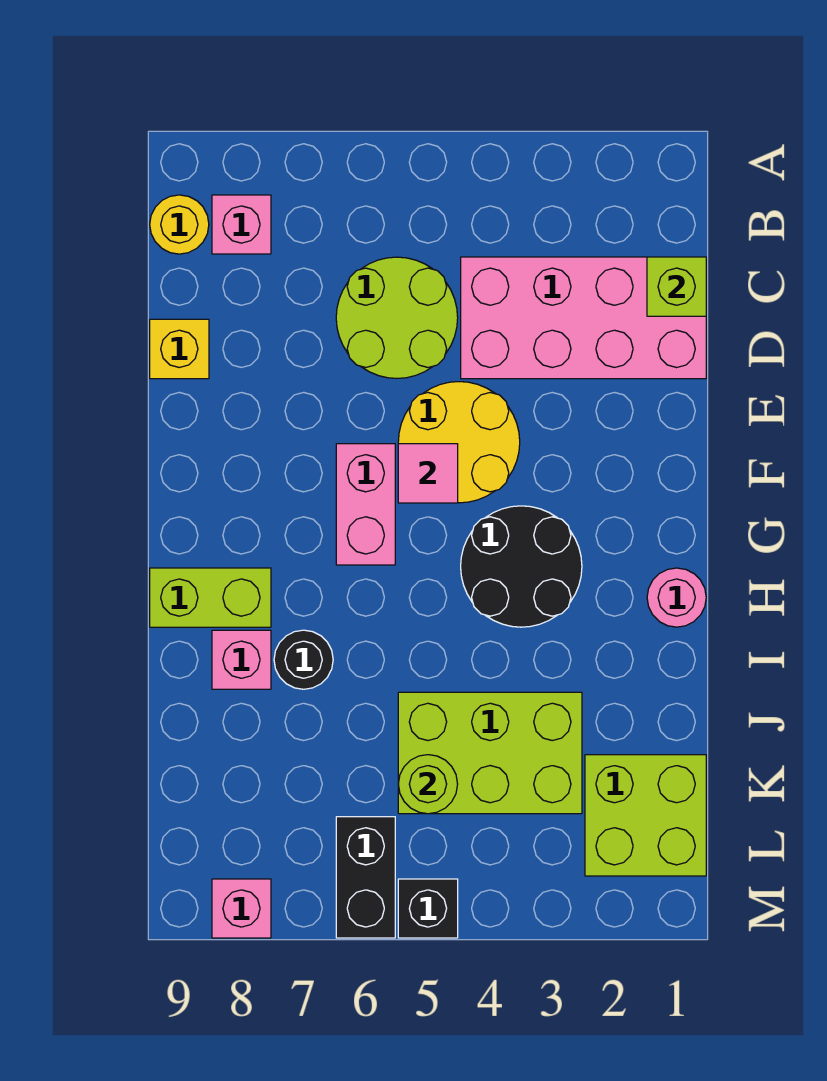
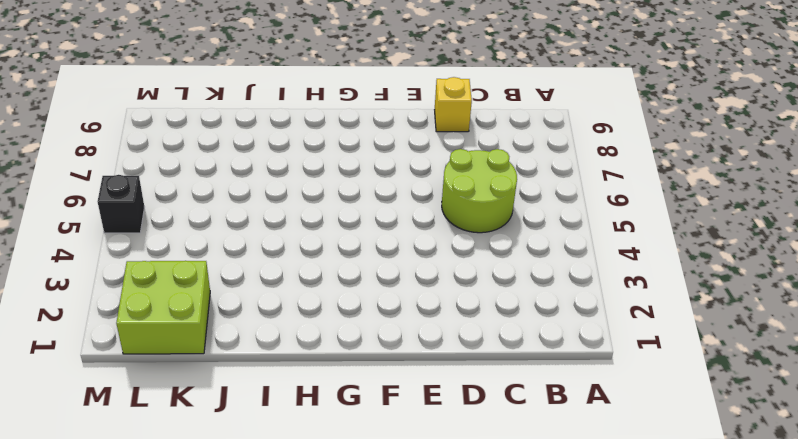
none -> pink 1x1 brick [212,195,271,254]
none -> yellow 1x1 round brick [150,195,209,254]
none -> pink 2x4 brick [461,257,706,379]

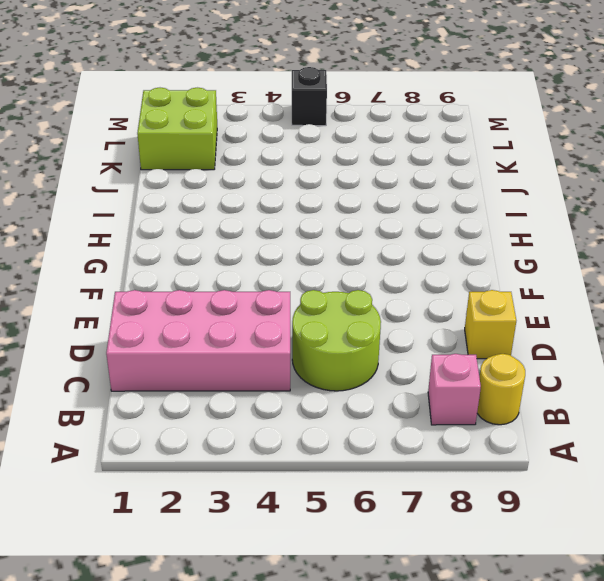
none -> yellow 2x2 round brick [398,382,520,503]
none -> pink 1x2 brick [336,444,395,565]
none -> black 2x2 round brick [461,506,582,627]

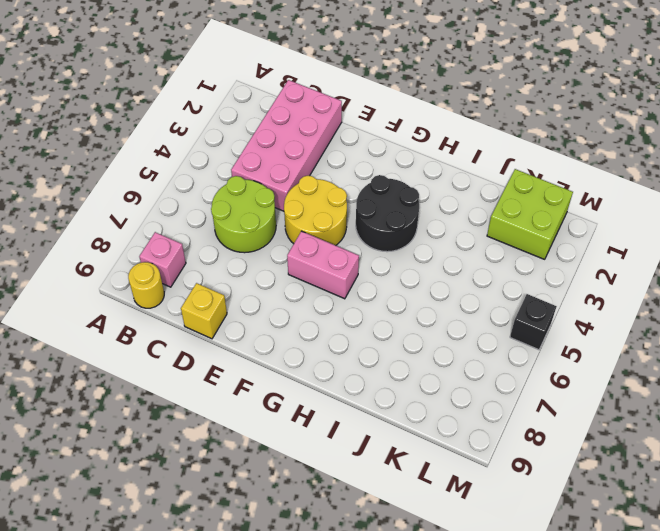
none -> pink 1x1 round brick [647,568,706,627]
none -> lime 1x2 brick [150,568,271,627]
none -> black 1x1 round brick [274,630,333,689]

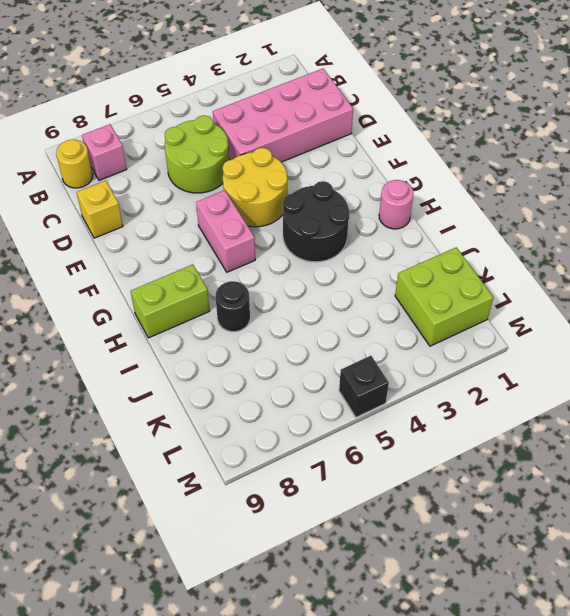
none -> pink 1x1 brick [212,630,271,689]
none -> lime 2x3 brick [398,692,582,814]
none -> black 1x2 brick [336,817,395,938]

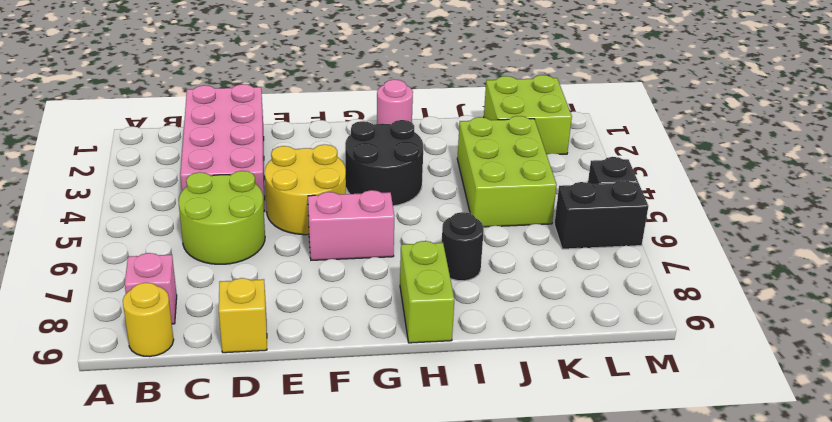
none -> pink 1x1 brick [212,630,271,689]
none -> pink 1x1 brick [212,879,271,938]
none -> lime 1x1 brick [647,257,706,316]

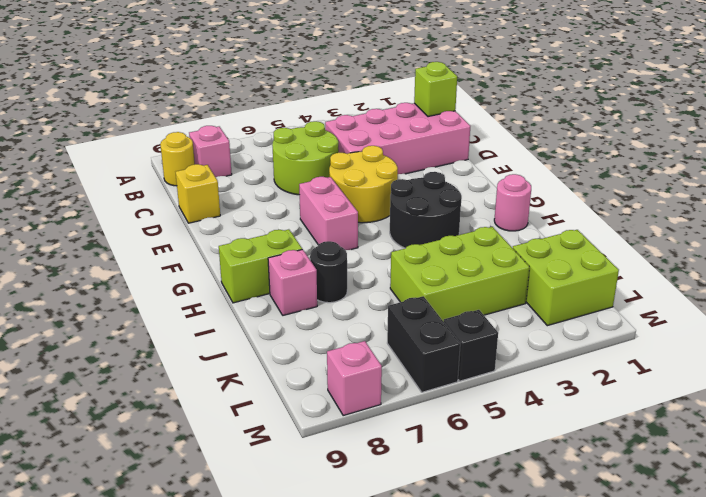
none -> pink 1x1 tile [398,444,458,503]
none -> lime 1x1 round brick [398,755,458,814]

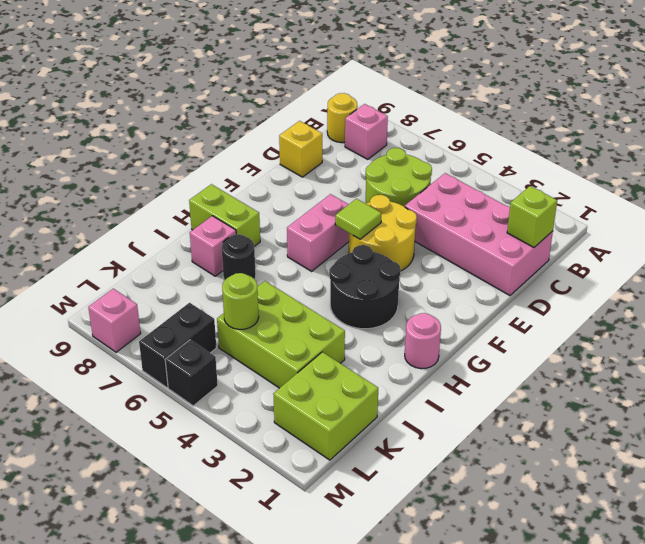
lime 1x1 tile [335,199,381,239] -> pink 1x1 tile [398,444,458,503]

